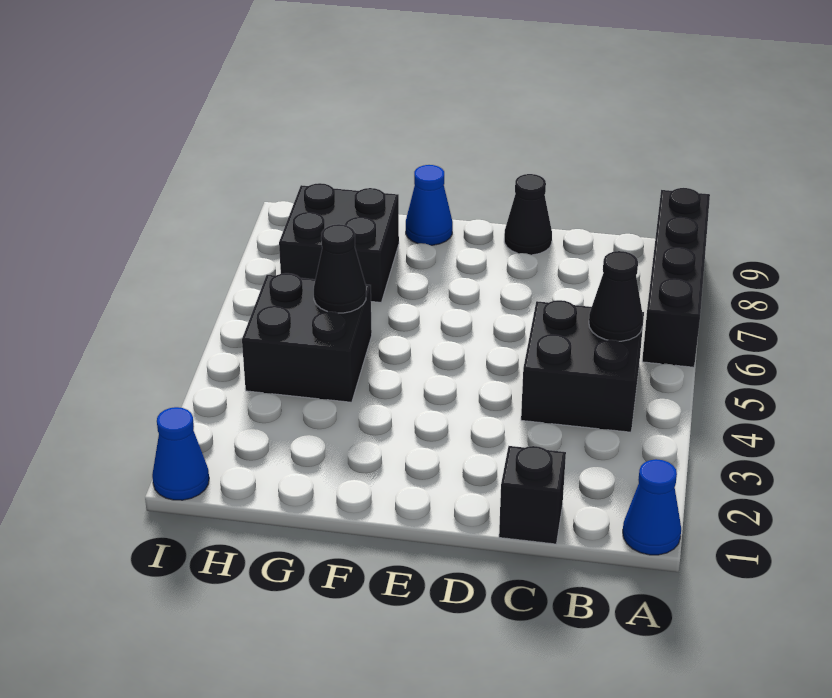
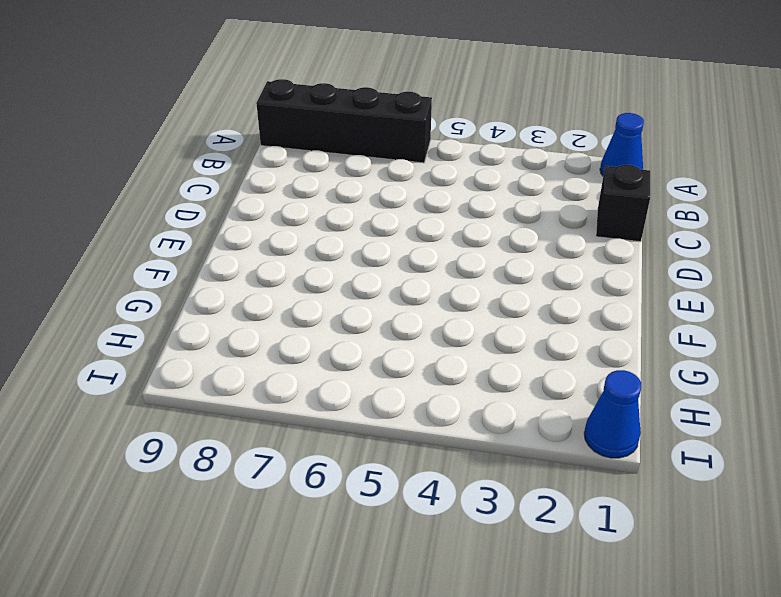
none -> black 2x2 brick [521,300,644,432]
none -> black 1x1 cone [504,174,552,255]

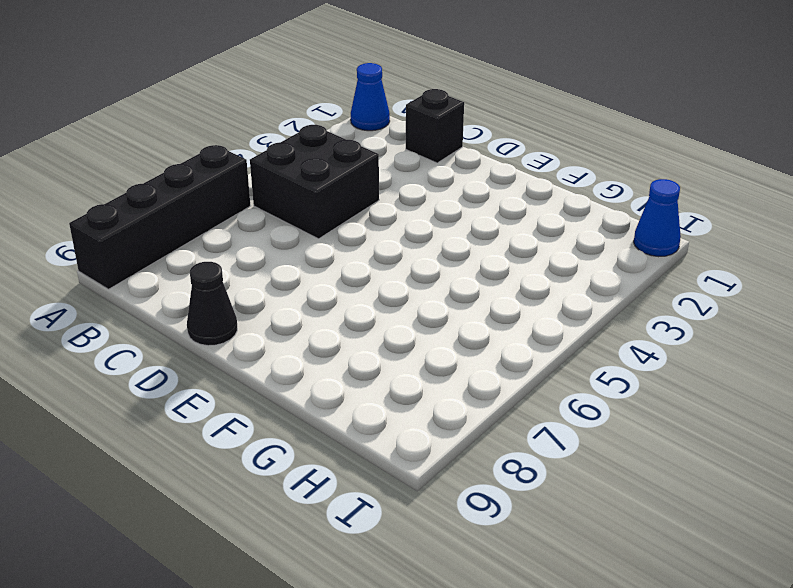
none -> blue 1x1 cone [406,165,453,245]
none -> black 2x2 brick [242,273,372,402]

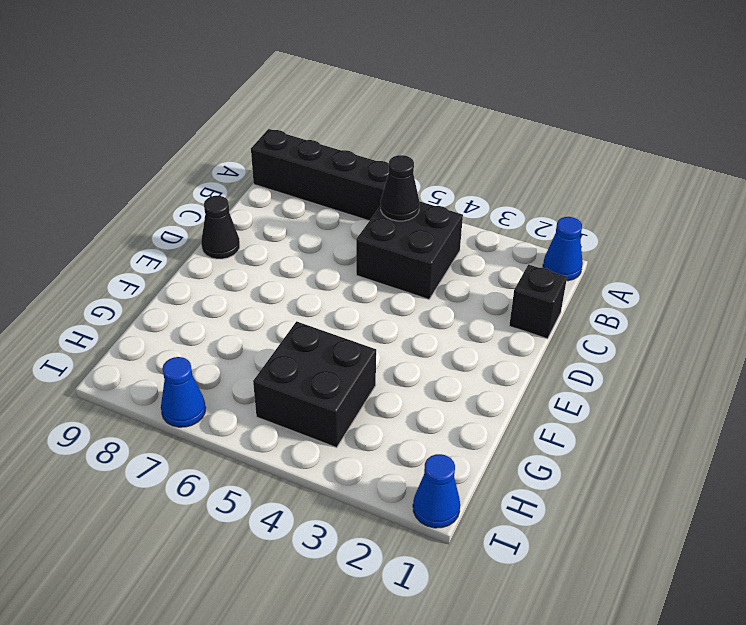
blue 1x1 cone [161,357,206,427] -> blue 1x1 cone moved to [406,165,453,245]
none -> black 2x2 brick [279,183,399,302]
none -> black 1x1 cone [314,224,366,313]

